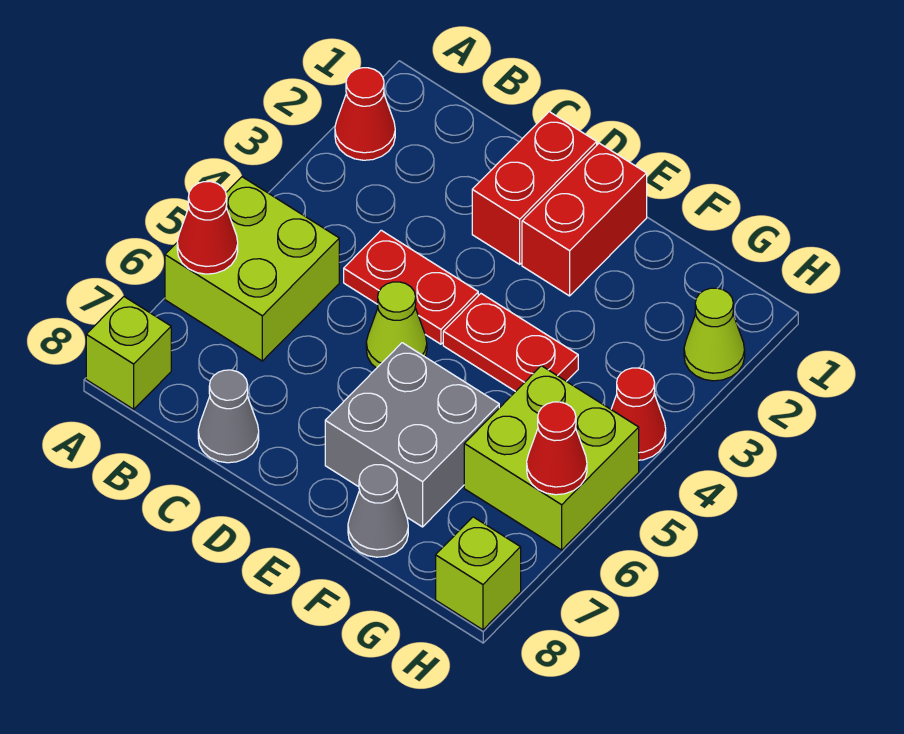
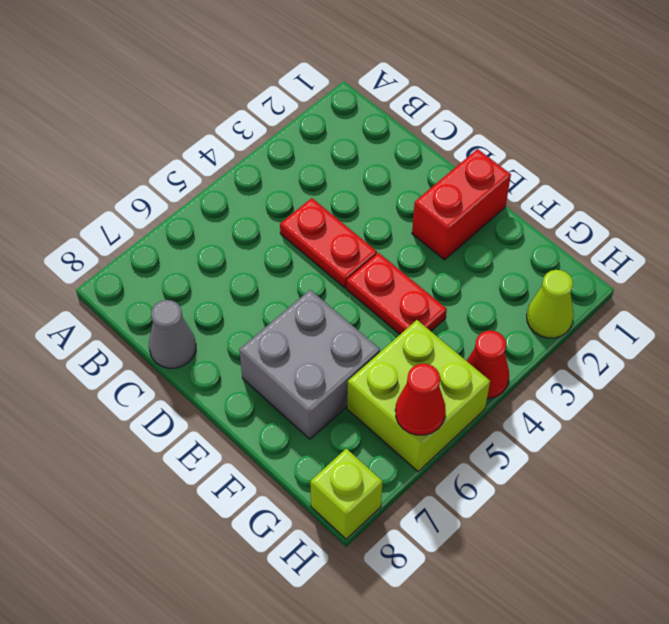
none -> red 1x1 cone [335,68,395,160]
none -> lime 2x2 brick [165,177,339,361]
none -> lime 1x1 brick [86,297,171,409]

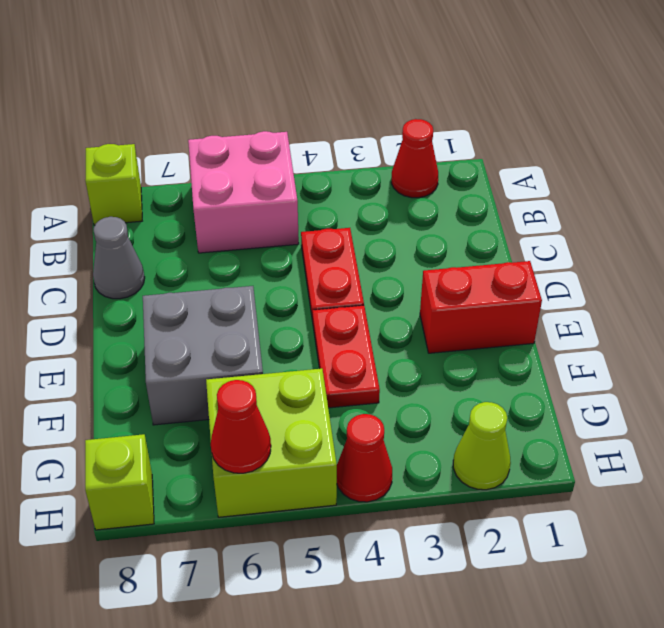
pink 2x2 brick [188,131,299,253] -> lime 2x2 brick [165,177,339,361]
none -> red 1x2 brick [472,112,597,264]
none -> lime 1x1 cone [366,282,427,368]
none -> grey 1x1 cone [348,465,408,557]

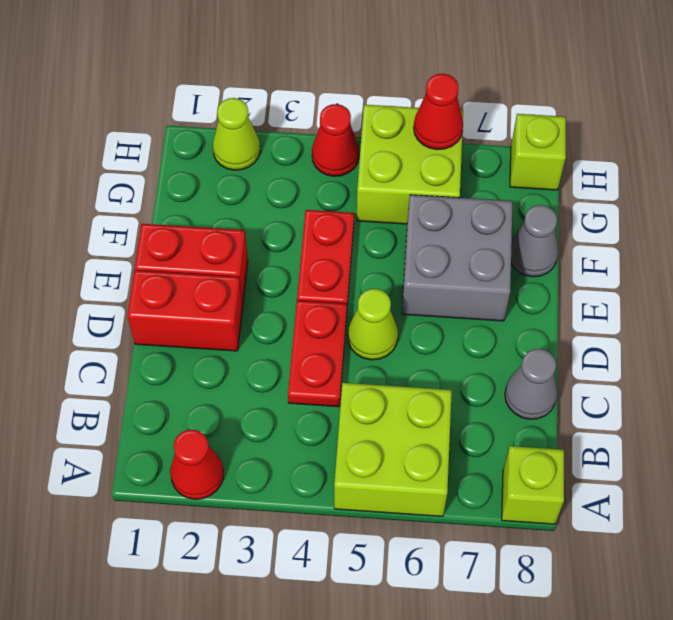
none -> red 1x1 cone [177,181,238,274]

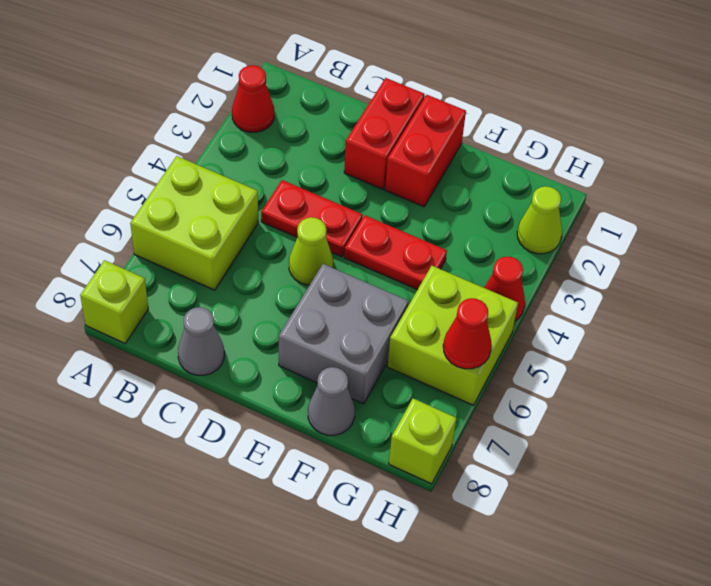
none -> red 1x1 cone [177,181,238,274]

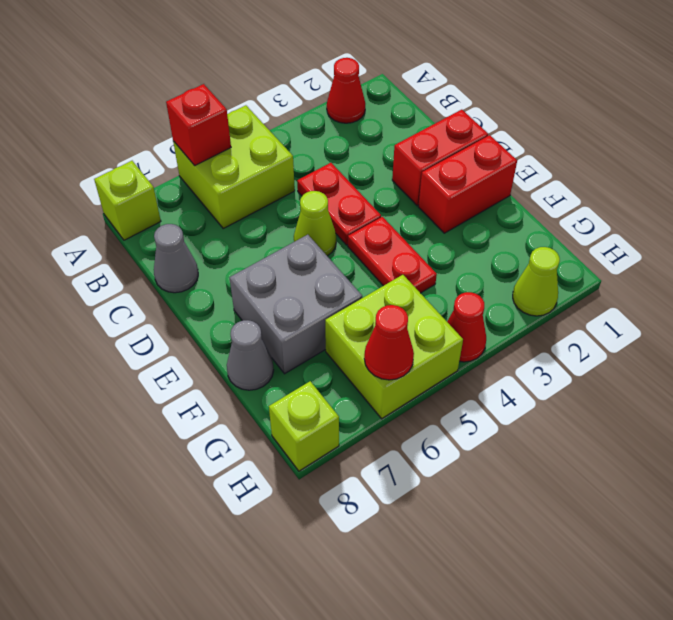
red 1x1 brick [166,84,231,166] -> red 1x1 cone [177,181,238,274]

